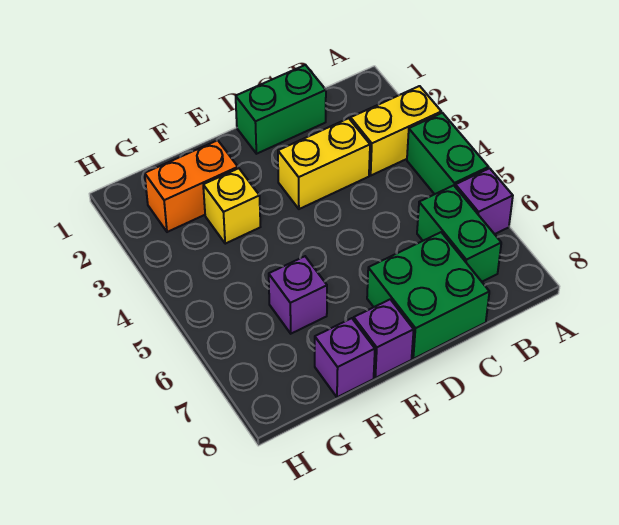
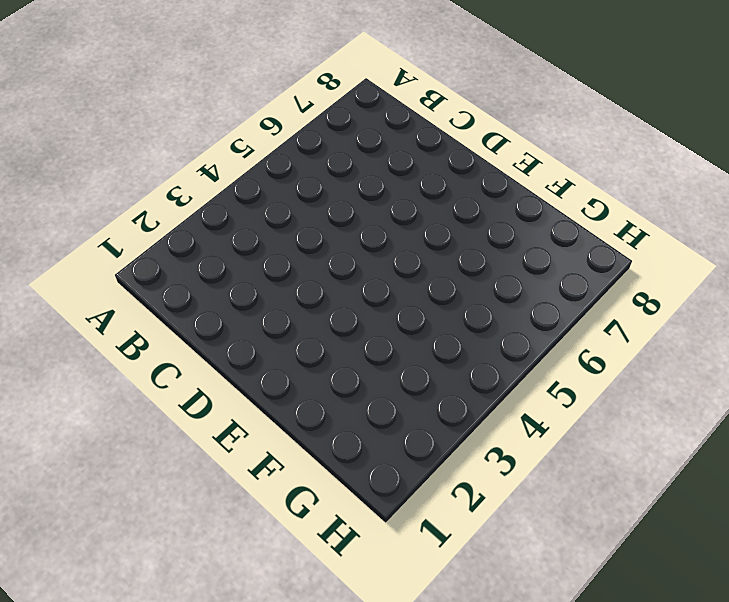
none -> yellow 1x2 brick [350,86,441,175]
none -> green 1x2 brick [407,113,488,194]
none -> purple 1x1 brick [455,168,513,234]

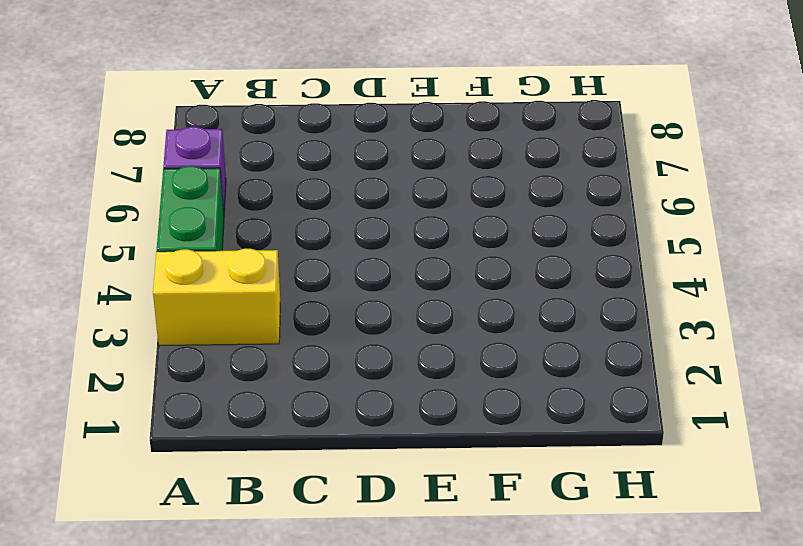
none -> green 1x2 brick [417,185,501,282]
none -> green 1x2 brick [236,65,326,154]
none -> yellow 1x2 brick [278,118,370,209]

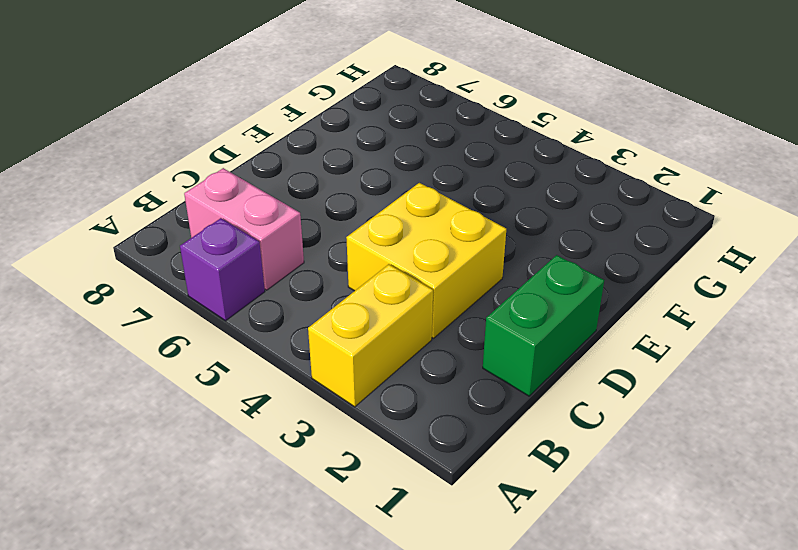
pink 1x2 brick [184,168,304,290] -> green 1x2 brick [417,185,501,282]
yellow 2x2 brick [346,183,506,338] -> yellow 1x2 brick [278,118,370,209]
none -> green 1x2 brick [407,113,488,194]
none -> green 2x2 brick [367,232,489,359]
none -> purple 1x1 brick [354,299,414,378]

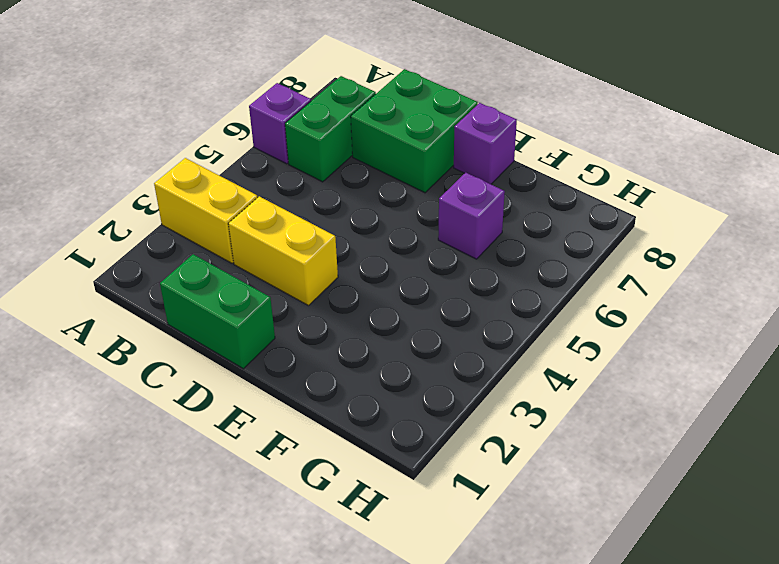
none -> green 1x2 brick [407,113,488,194]
none -> orange 1x2 brick [145,140,238,232]
none -> yellow 1x1 brick [203,168,260,244]

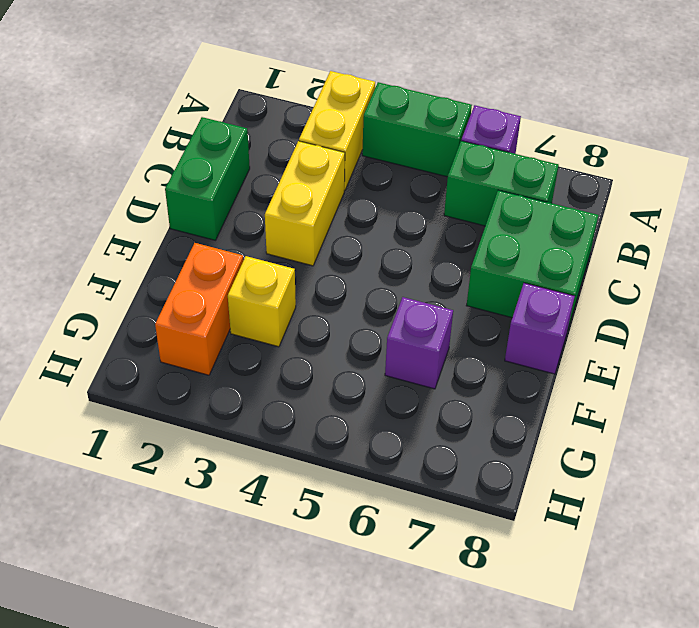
none -> purple 1x1 brick [315,318,375,397]

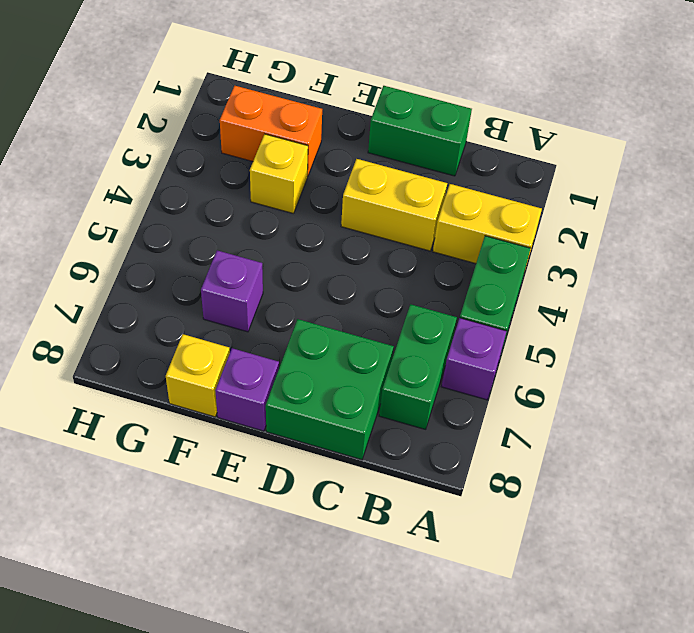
yellow 1x1 brick [166,334,230,417] -> purple 1x1 brick [315,318,375,397]

